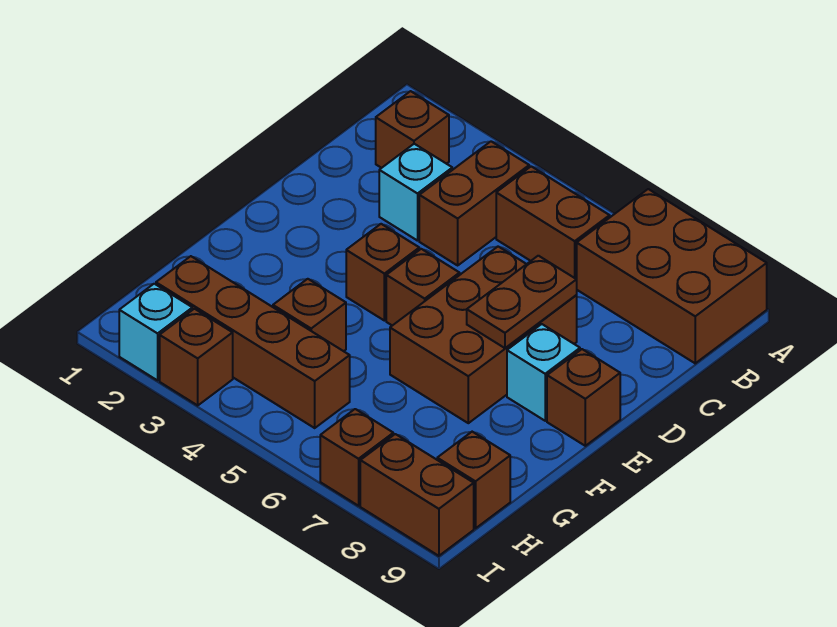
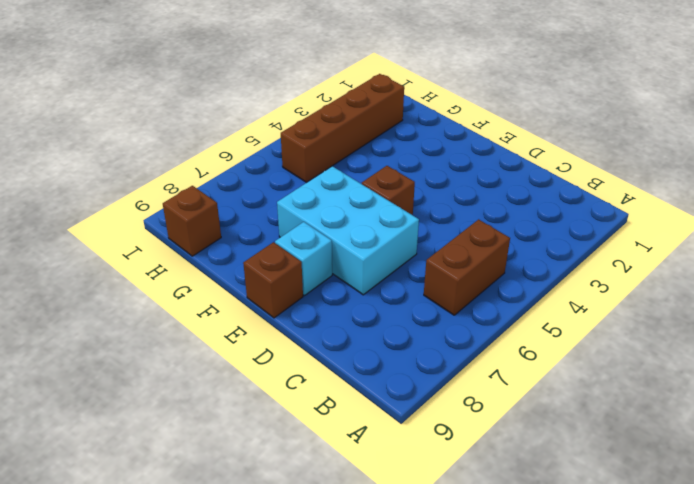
cyan 2x3 brick [277,166,419,295] -> brown 2x3 brick [390,247,577,423]
none -> brown 2x3 brick [577,189,767,363]
none -> brown 1x1 brick [376,91,449,168]
none -> brown 1x2 brick [419,141,529,265]

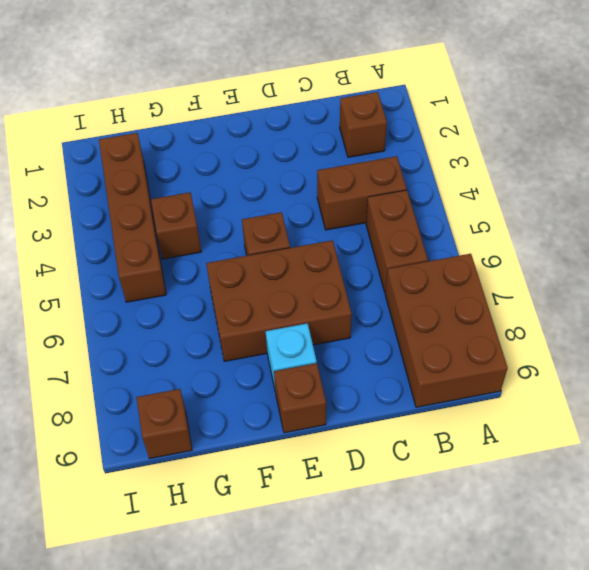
none -> cyan 1x1 brick [379,144,452,241]
none -> brown 1x1 brick [346,224,419,321]
none -> cyan 1x1 brick [119,284,192,380]

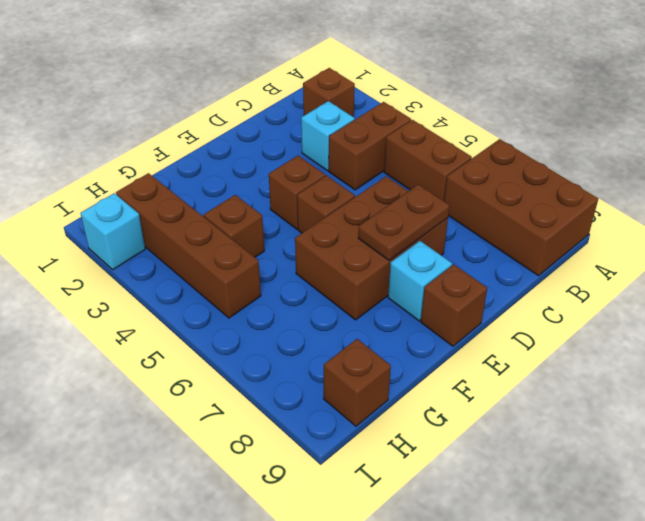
none -> brown 1x1 brick [160,309,233,405]
none -> brown 1x1 brick [320,409,393,506]
none -> brown 1x2 brick [360,434,474,556]

